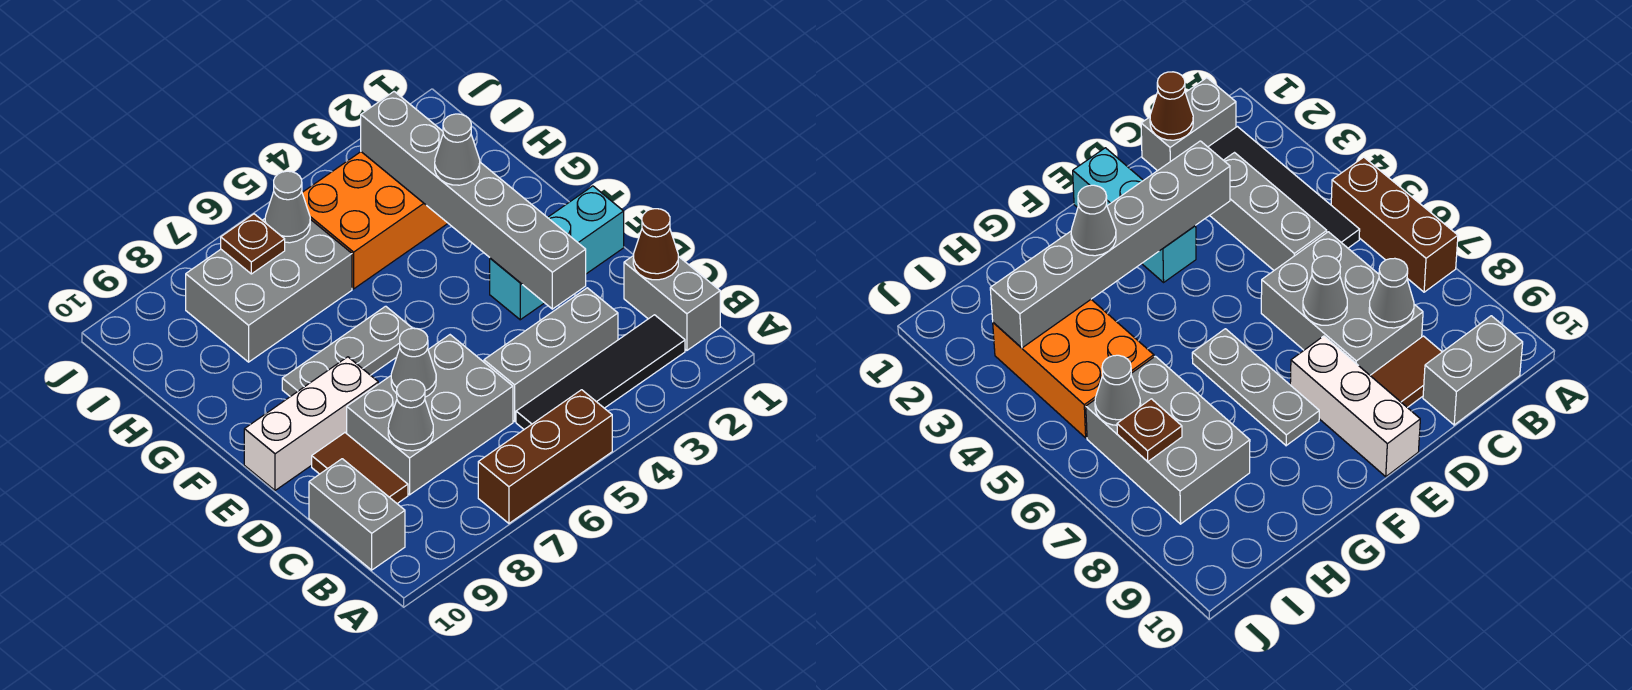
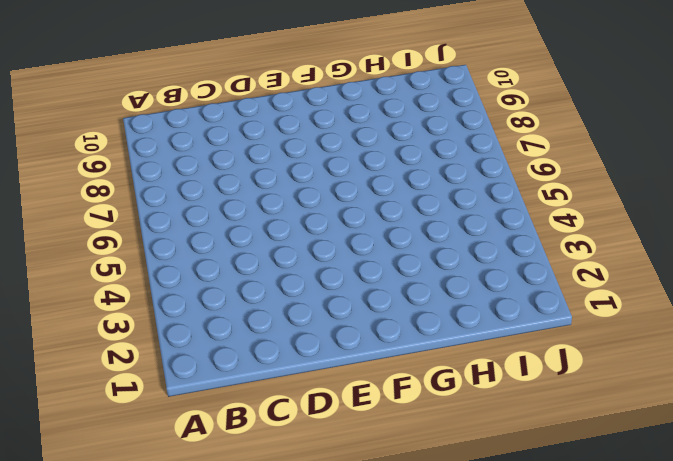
none -> brown 1x3 brick [478,390,612,523]
none -> grey 1x2 brick [624,255,720,351]
none -> black 1x4 tile [516,315,685,429]

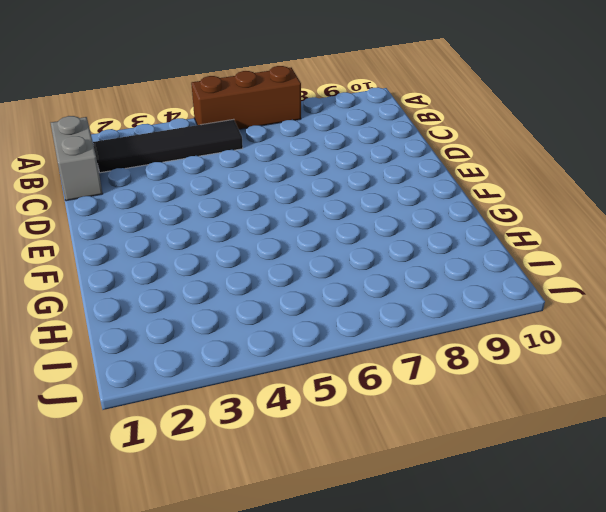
none -> grey 1x2 brick [309,459,405,570]
none -> grey 1x3 brick [484,288,618,422]
none -> grey 2x3 brick [347,335,513,495]

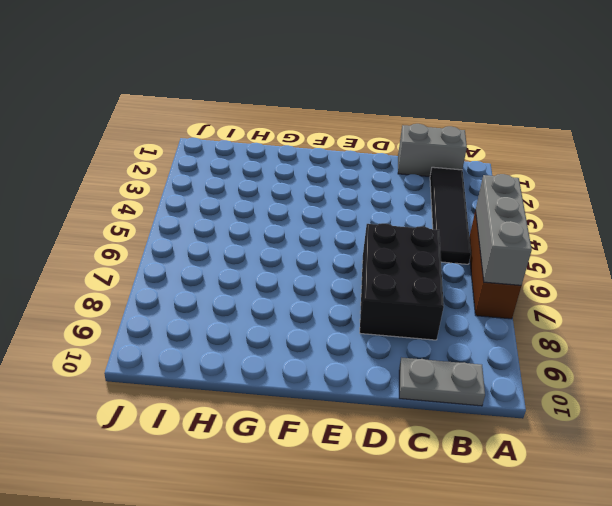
grey 1x3 brick [475,174,532,285] -> grey 1x3 brick moved to [484,288,618,422]
grey 1x2 plate [399,357,485,406] -> grey 1x2 brick [309,459,405,570]
black 2x3 brick [360,223,444,340] -> grey 2x3 brick [347,335,513,495]
none -> brown 1x2 tile [312,433,408,503]
none -> cyan 1x3 brick [490,186,624,320]
none -> white 1x3 brick [244,357,378,490]

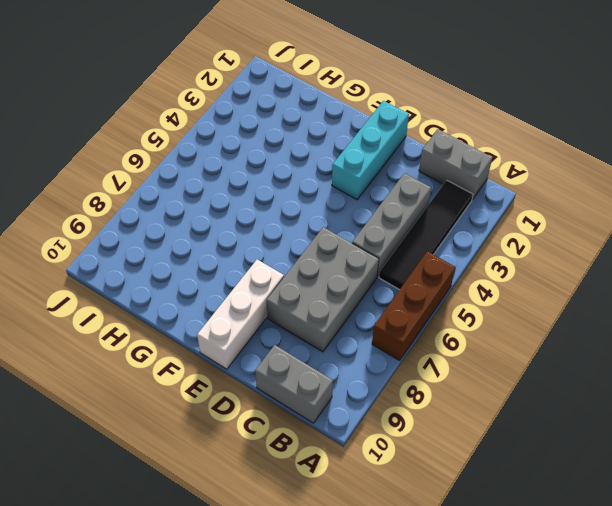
none -> brown 1x2 tile [312,433,408,503]
none -> grey 1x3 plate [282,306,412,397]
none -> orange 2x3 brick [302,152,448,289]

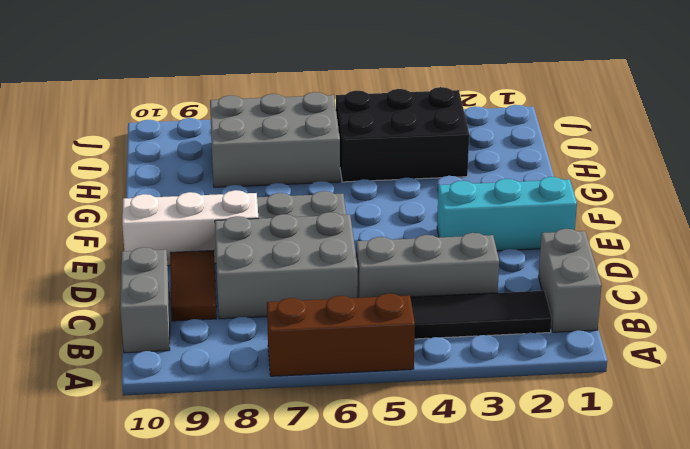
black 2x3 brick [336,87,469,182] -> orange 2x3 brick [302,152,448,289]
none -> brown 1x1 cone [633,209,678,280]
none -> grey 1x1 cone [388,379,433,451]
none -> grey 1x6 brick [361,92,586,309]

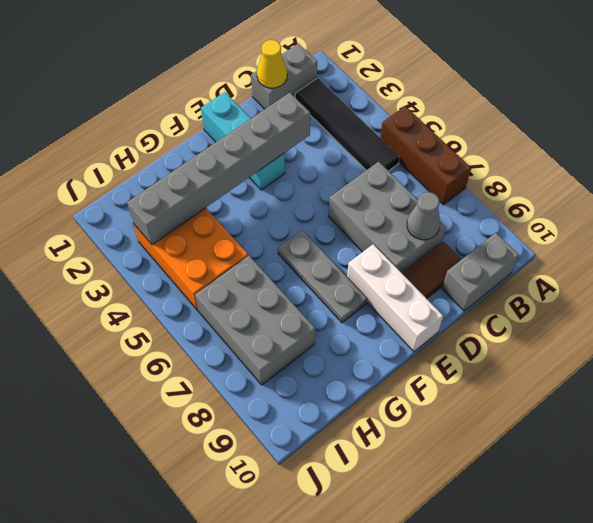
yellow 1x1 cone [257,40,287,88] -> brown 1x1 cone [633,209,678,280]
none -> grey 1x3 brick [484,288,618,422]
none -> grey 1x1 cone [391,328,436,397]
none -> grey 1x1 cone [265,171,310,243]

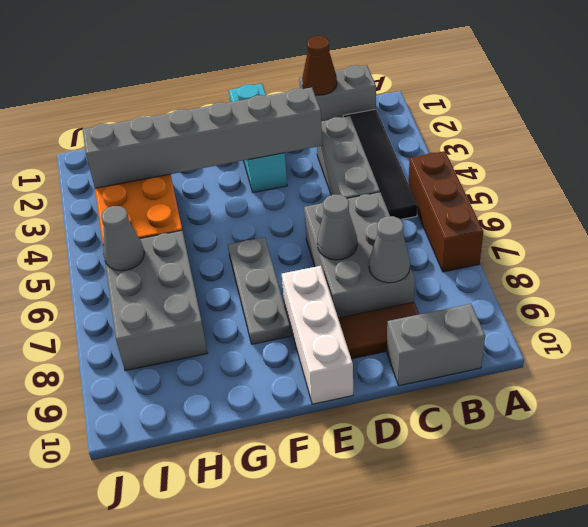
none -> brown 1x1 plate [221,214,285,274]
none -> grey 1x1 cone [435,114,480,185]

